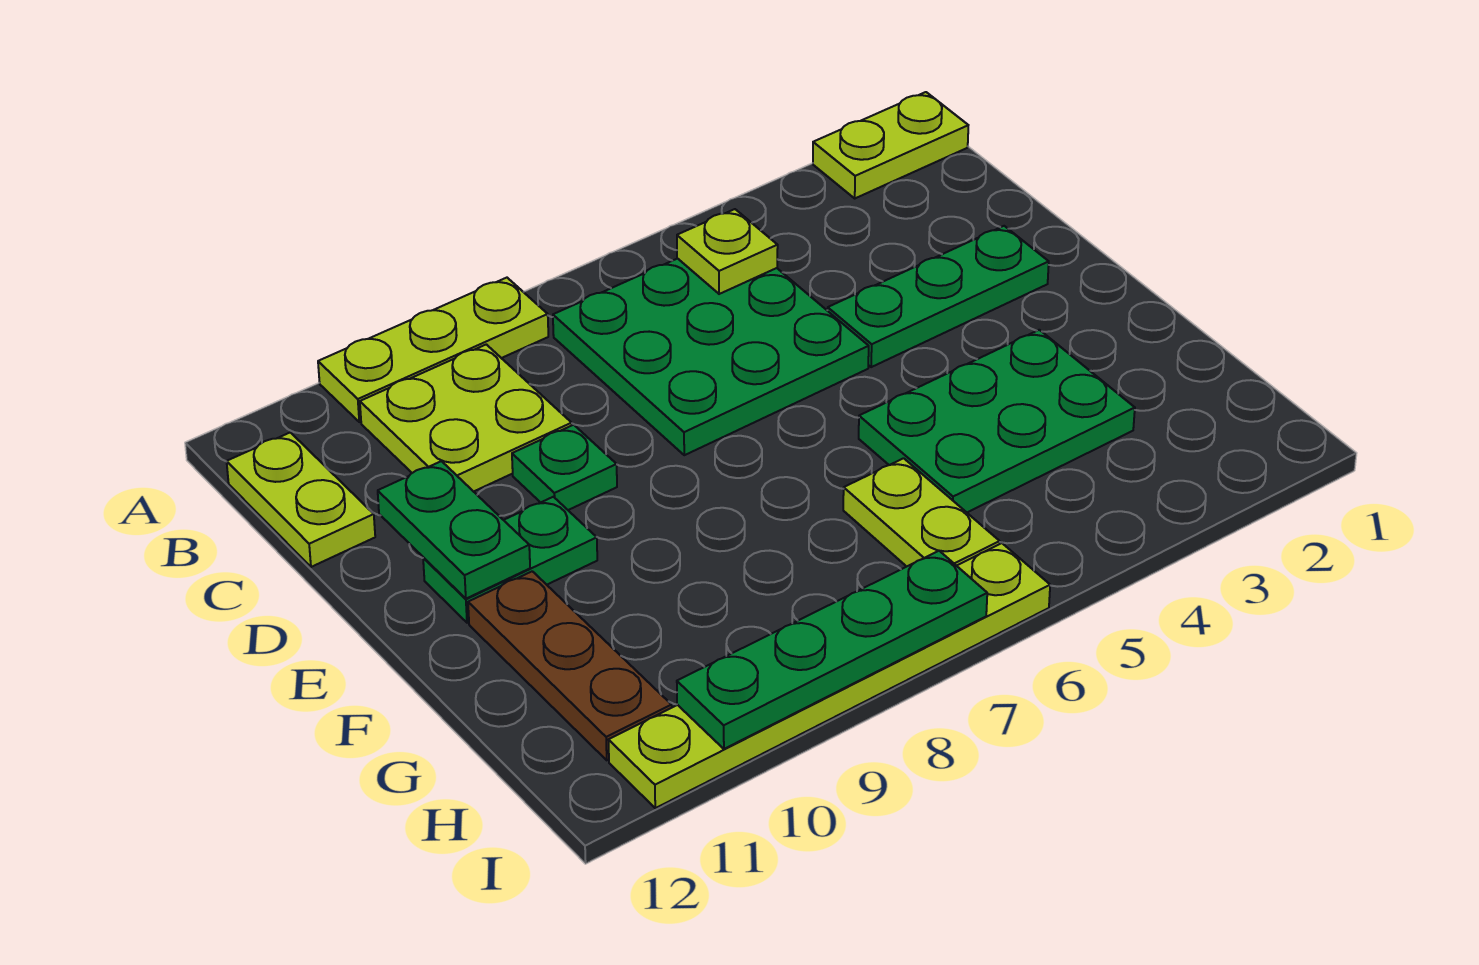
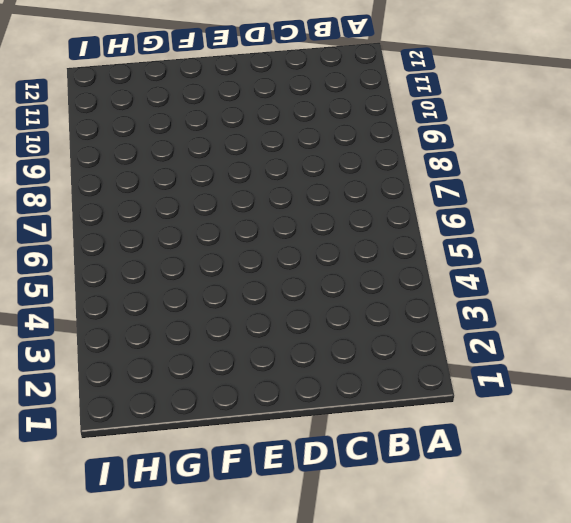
none -> lime 1x2 plate [813,92,968,198]
none -> lime 1x3 plate [318,278,548,422]
none -> green 3x3 plate [553,258,869,455]

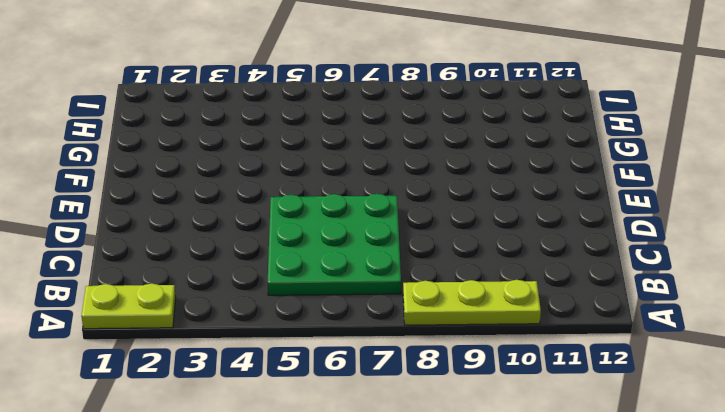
none -> lime 2x2 plate [360,344,572,492]
none -> lime 1x2 plate [227,432,375,567]
none -> green 1x3 plate [828,226,1049,367]

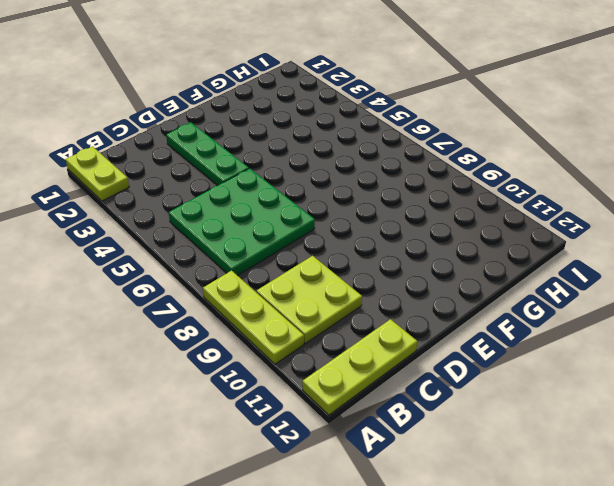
lime 1x3 plate [302,319,417,415] -> lime 1x2 plate [227,432,375,567]
none -> green 1x1 plate [512,425,617,510]
none -> green 1x2 plate [423,497,597,623]
none -> green 2x3 plate [859,330,1135,512]

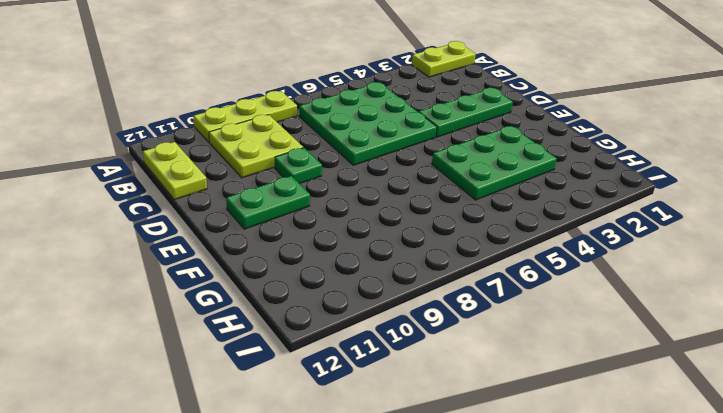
none -> brown 1x3 plate [468,571,672,760]
none -> lime 1x2 plate [843,458,1000,567]
none -> lime 1x6 plate [609,543,1050,808]

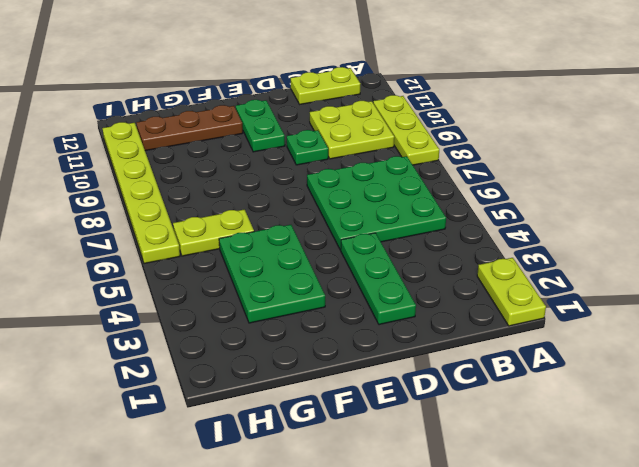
none -> lime 1x1 plate [677,209,778,294]
none -> green 1x2 plate [378,461,530,599]
none -> green 1x4 plate [677,551,987,749]

